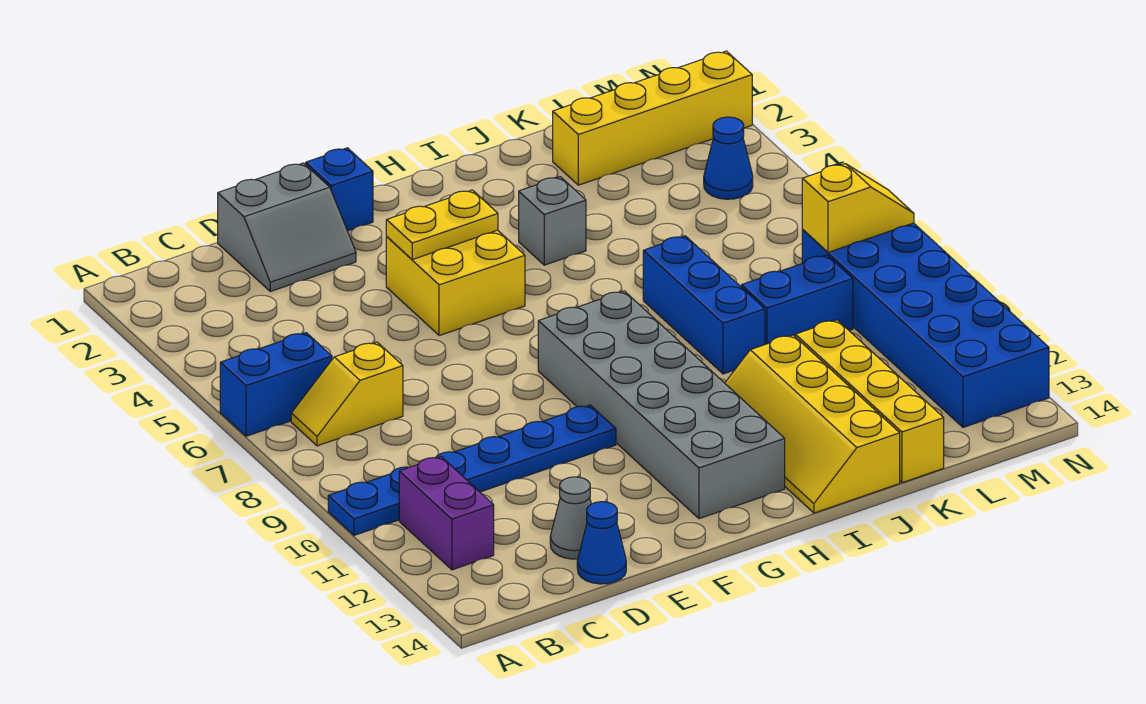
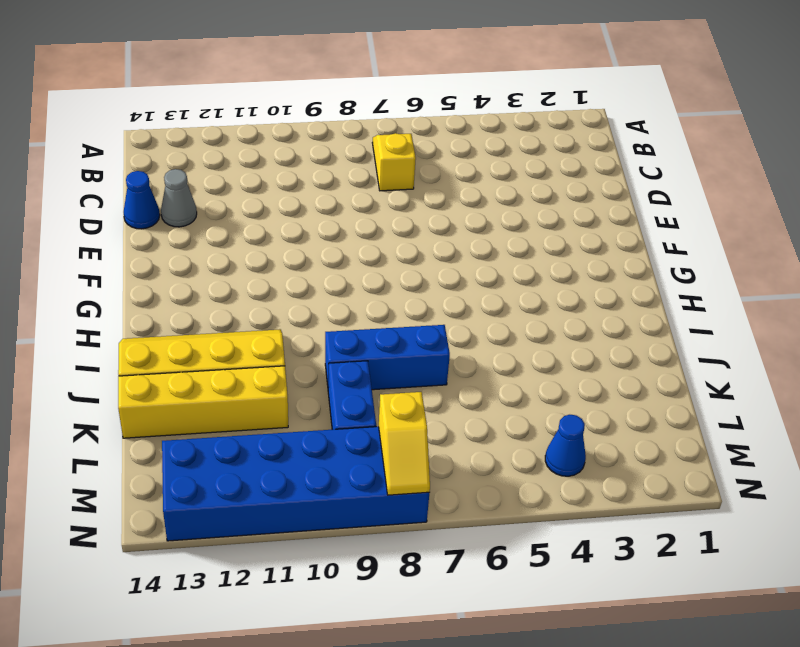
none -> blue 1x2 brick [220,333,332,436]
none -> blue 1x6 plate [328,405,616,535]
none -> purple 1x2 brick [399,457,494,570]

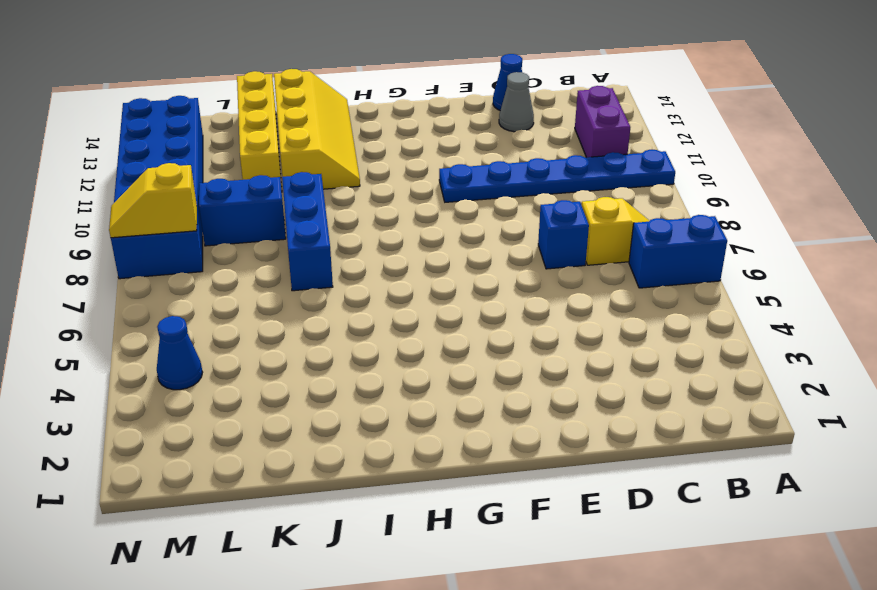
blue 1x1 brick [538,200,589,269] -> blue 1x1 brick moved to [306,148,373,231]
none -> grey 2x2 slope [218,163,356,291]
none -> yellow 2x2 brick [386,230,525,336]
none -> grey 2x6 brick [538,291,785,519]

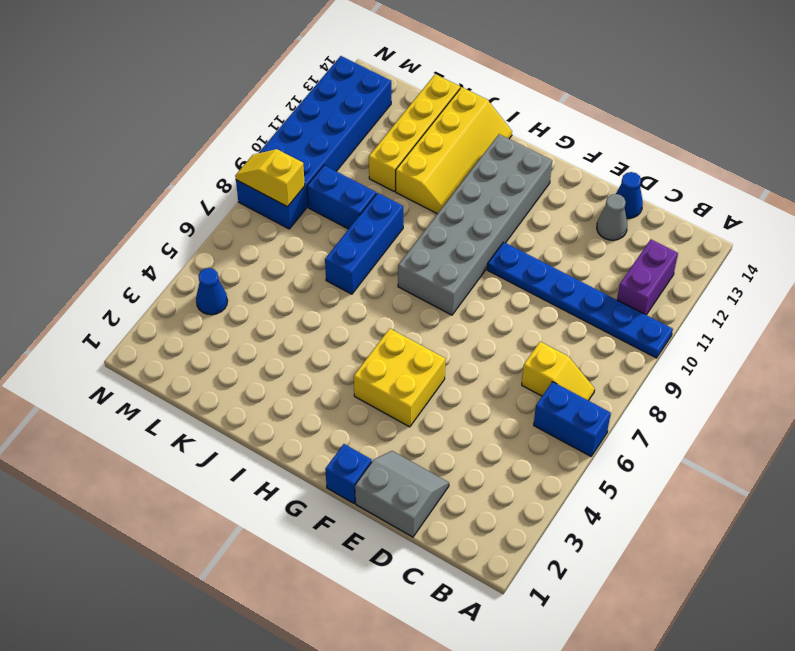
none -> grey 1x1 brick [519,177,586,265]
none -> yellow 1x4 brick [553,51,752,185]
none -> yellow 1x2 plate [386,190,498,259]

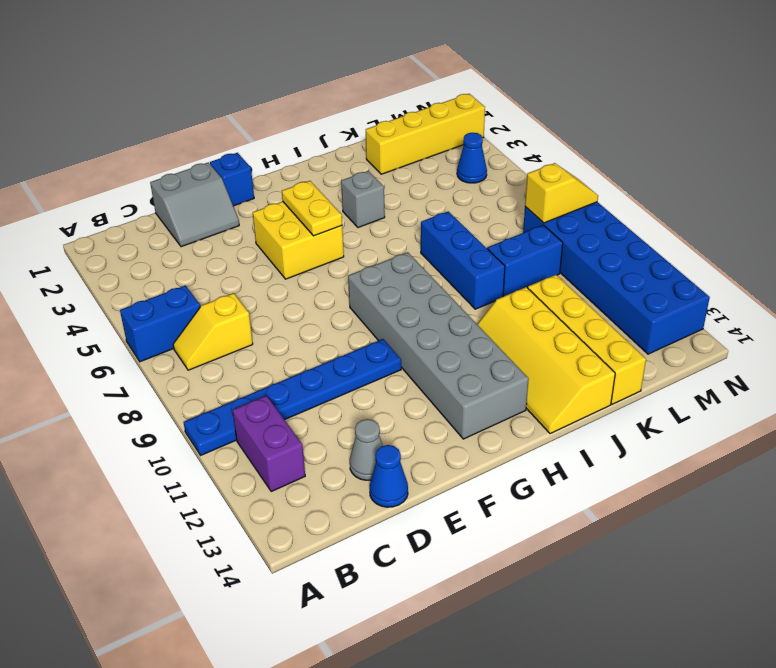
yellow 1x2 plate [282,181,342,236] -> yellow 1x2 plate turned to [386,190,498,259]

